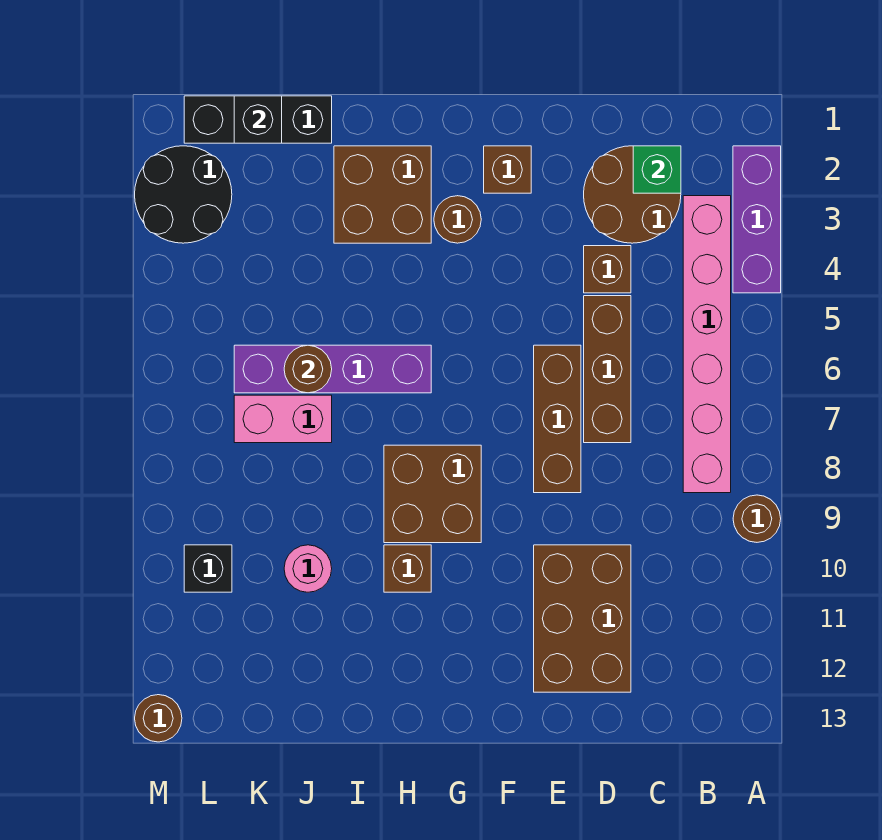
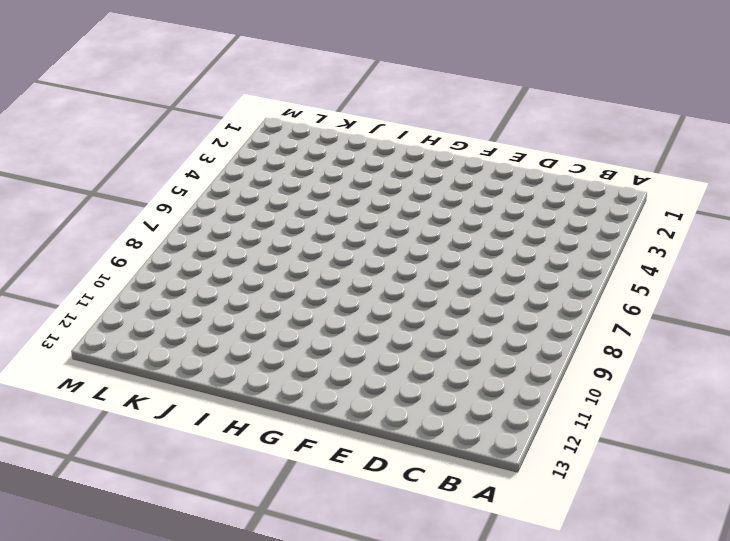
none -> purple 1x3 brick [733,146,781,293]
none -> brown 1x1 round brick [733,495,781,542]
none -> pink 1x6 brick [683,196,731,493]

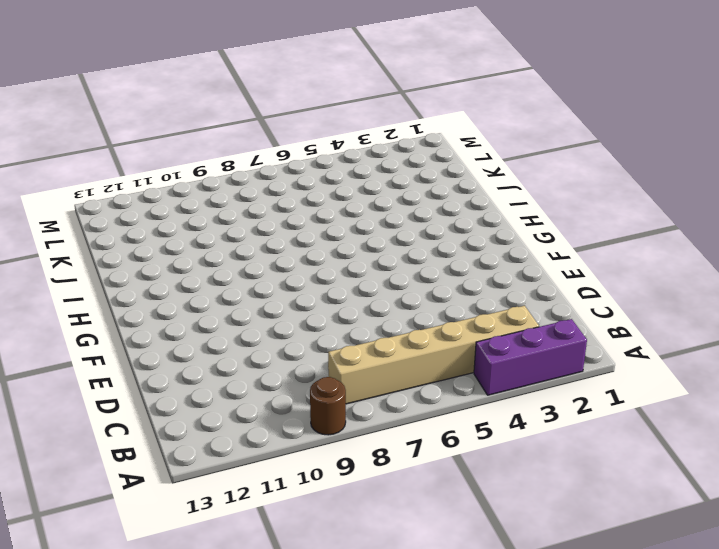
tan 1x6 brick [328,306,539,404] -> pink 1x6 brick [683,196,731,493]
none -> brown 2x2 round brick [584,146,681,243]
none -> brown 1x1 brick [584,246,631,293]
none -> brown 1x3 brick [584,296,631,443]

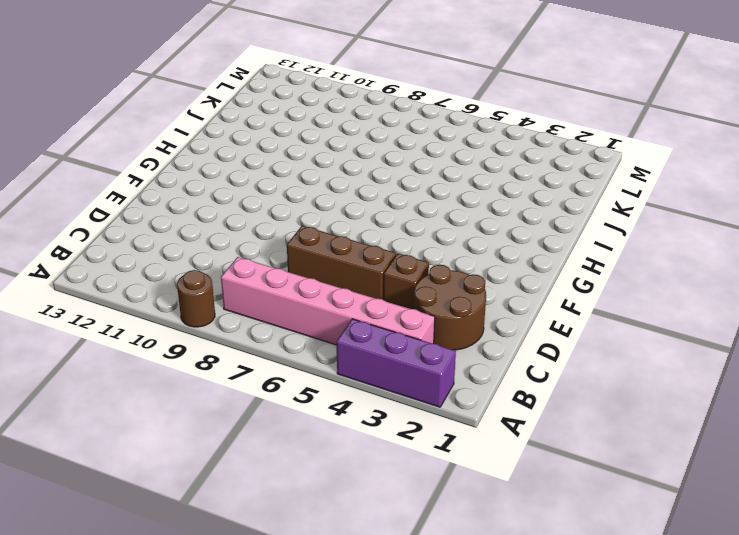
none -> brown 2x3 brick [534,545,631,692]
none -> brown 1x3 brick [534,345,581,493]
none -> brown 1x1 brick [484,146,531,193]

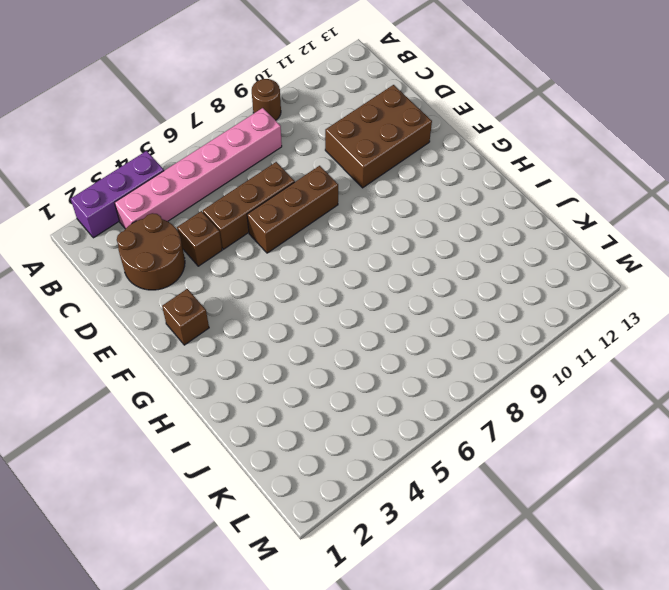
none -> brown 1x1 round brick [434,196,481,243]
none -> brown 2x2 brick [384,445,481,543]
none -> brown 2x2 brick [334,146,431,243]

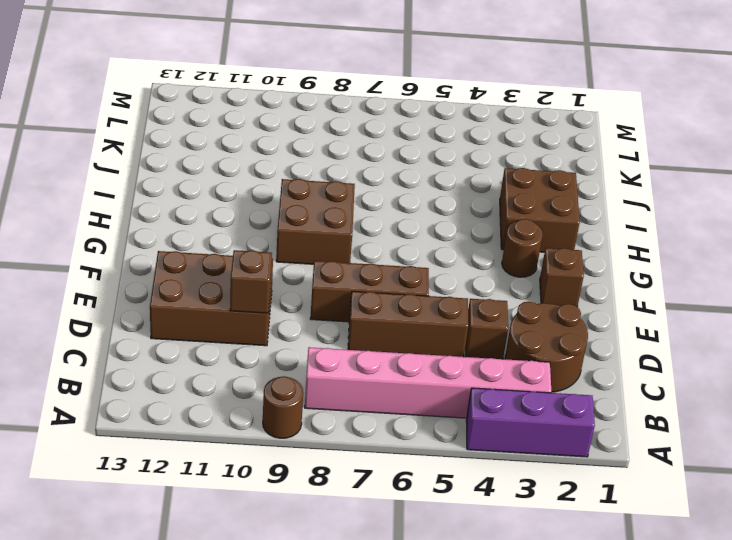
brown 1x1 brick [230,250,272,313] -> brown 1x1 brick moved to [384,545,431,592]
none -> purple 1x4 brick [234,345,431,393]
none -> black 1x3 brick [184,96,332,143]
none -> pink 1x2 brick [234,395,332,443]

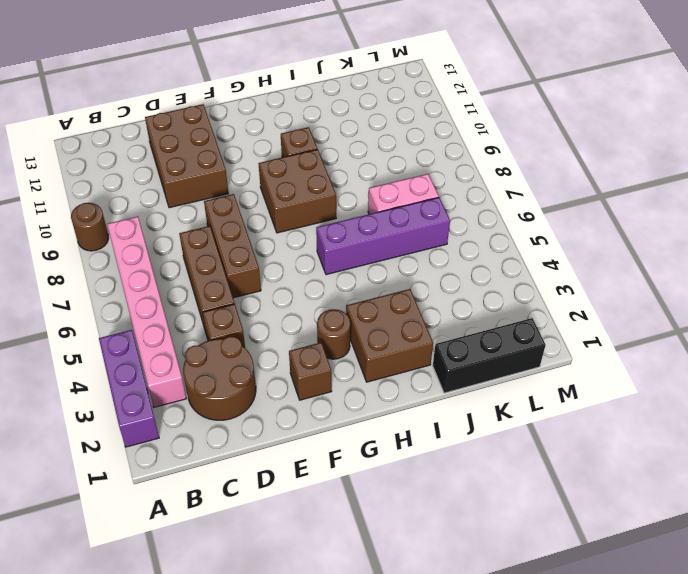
none -> pink 1x1 round brick [284,545,332,592]
none -> black 2x2 round brick [135,146,232,243]
none -> black 1x1 brick [184,545,232,592]

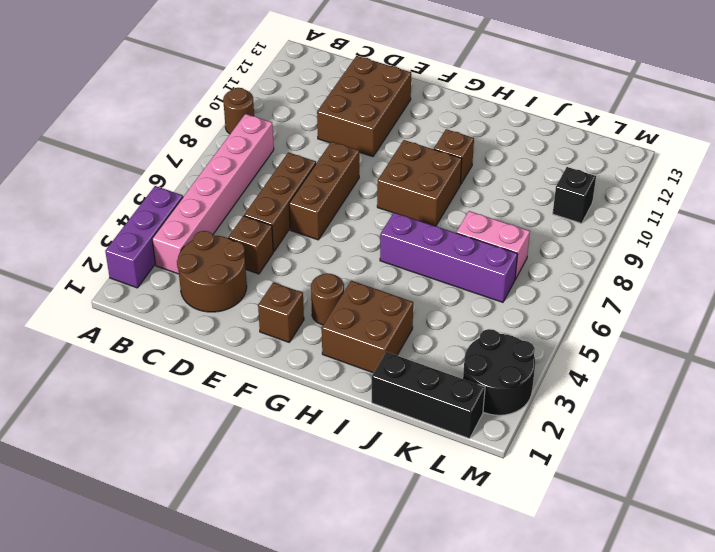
none -> pink 1x1 round brick [284,545,332,592]
none -> brown 1x1 round brick [135,695,182,742]
none -> green 1x1 brick [633,146,681,193]

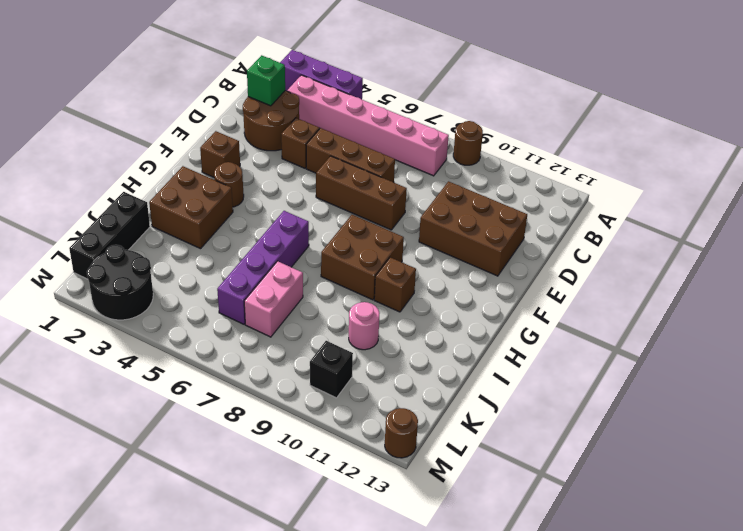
none -> brown 1x1 round brick [284,345,332,393]
none -> black 1x1 brick [234,96,282,143]

